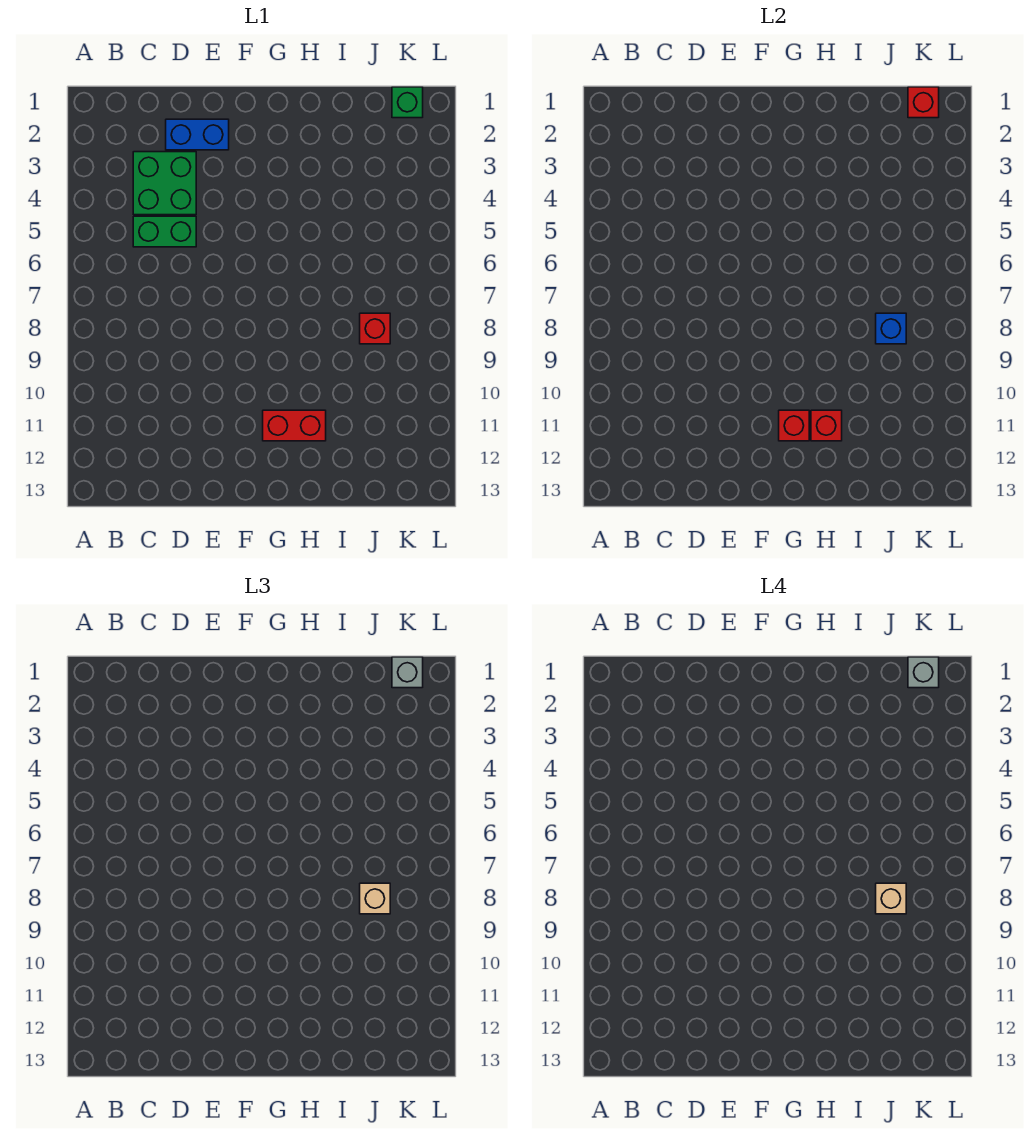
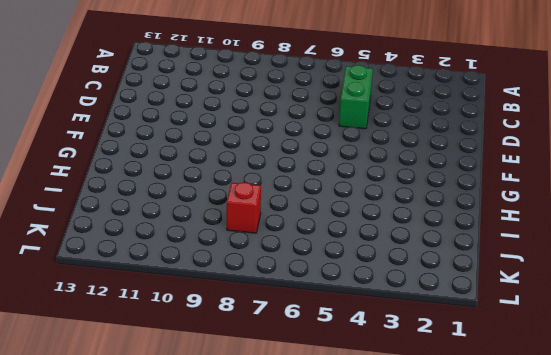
none -> green 2x2 brick [133,152,196,215]
none -> blue 1x2 brick [166,119,229,150]
none -> red 1x2 brick [263,410,326,441]

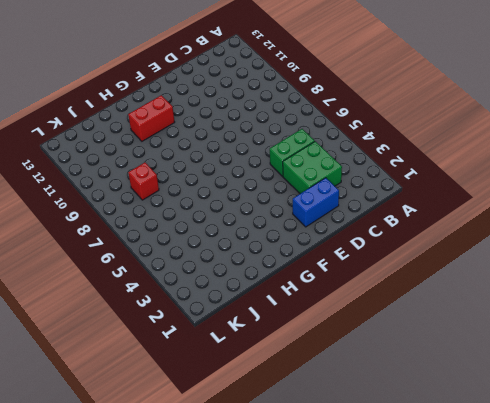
none -> green 1x1 brick [392,87,423,118]
none -> red 1x1 brick [779,410,809,441]
none -> red 1x1 brick [811,410,842,441]

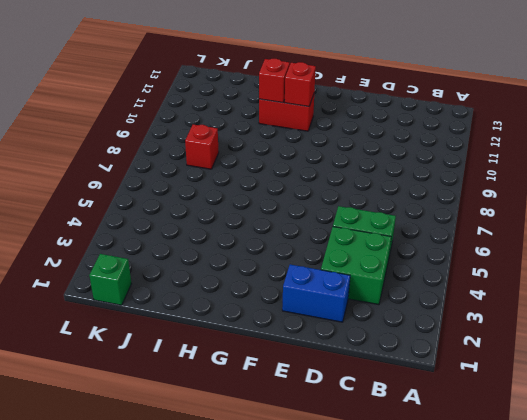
none -> blue 1x1 brick [876,313,906,344]
none -> red 1x1 brick [908,87,939,118]
none -> tan 1x1 brick [360,883,390,914]

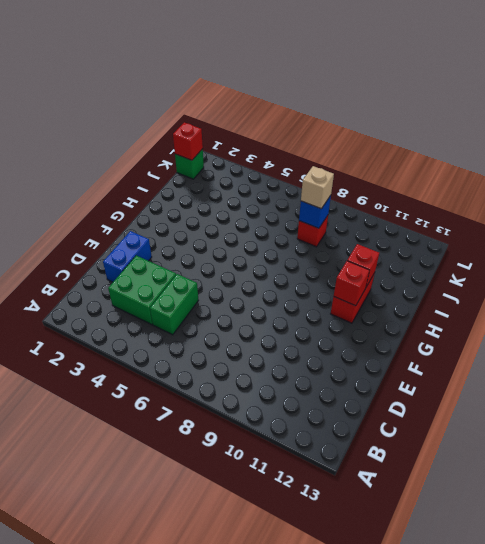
none -> grey 1x1 brick [392,657,423,688]
none -> tan 1x1 brick [876,883,906,914]
none -> grey 1x1 brick [908,657,939,688]

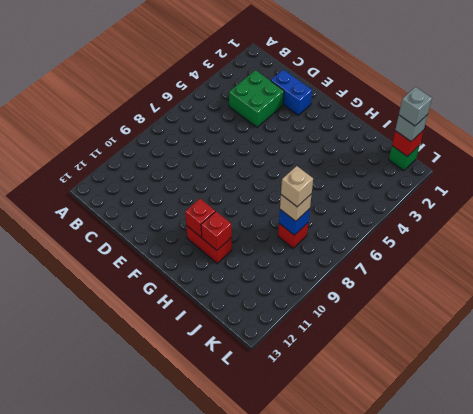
none -> green 1x2 brick [133,216,196,247]

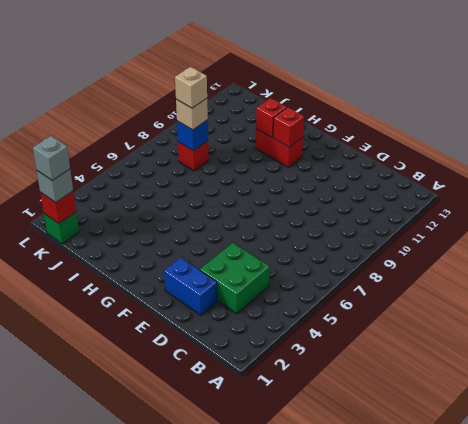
none -> green 1x2 brick [133,216,196,247]

